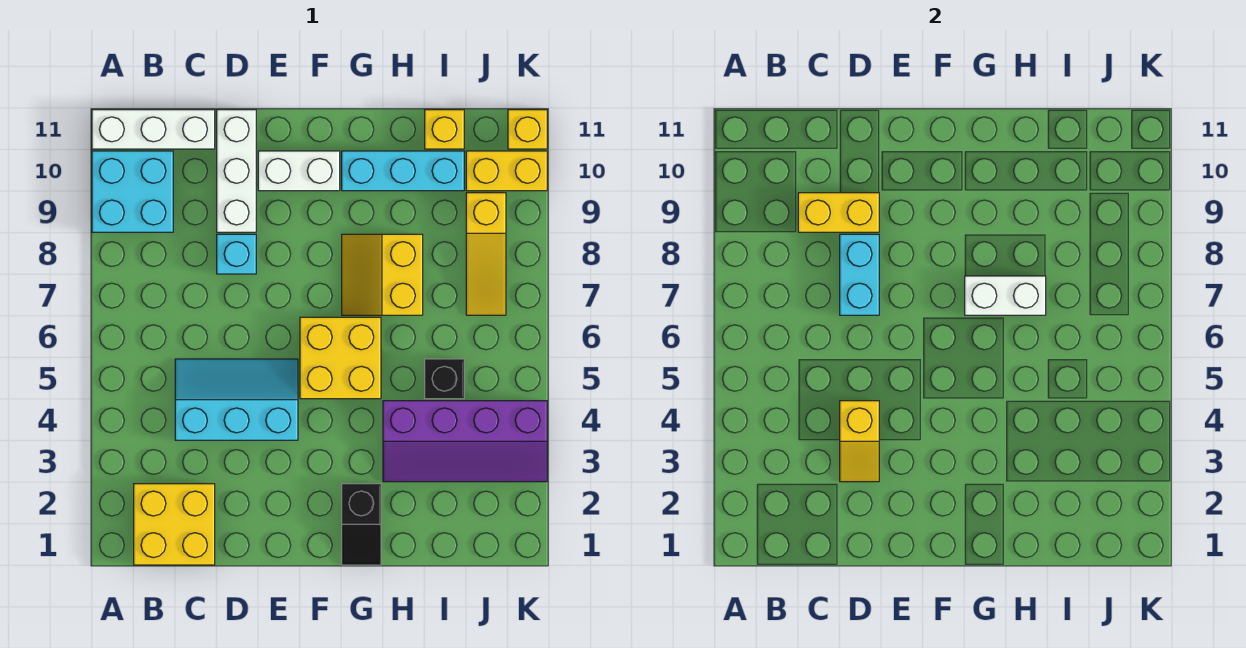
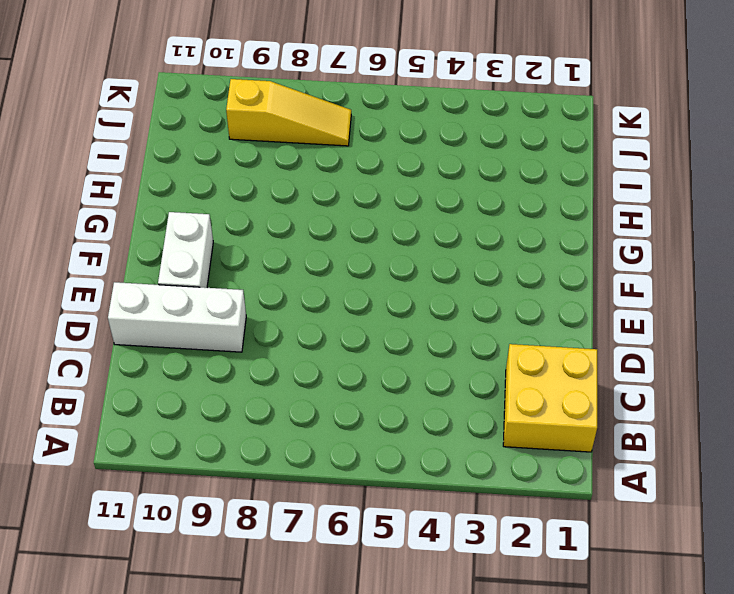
none -> cyan 2x2 brick [92,151,173,232]
none -> white 1x3 brick [92,110,215,149]
none -> cyan 2x3 slope [175,359,298,440]

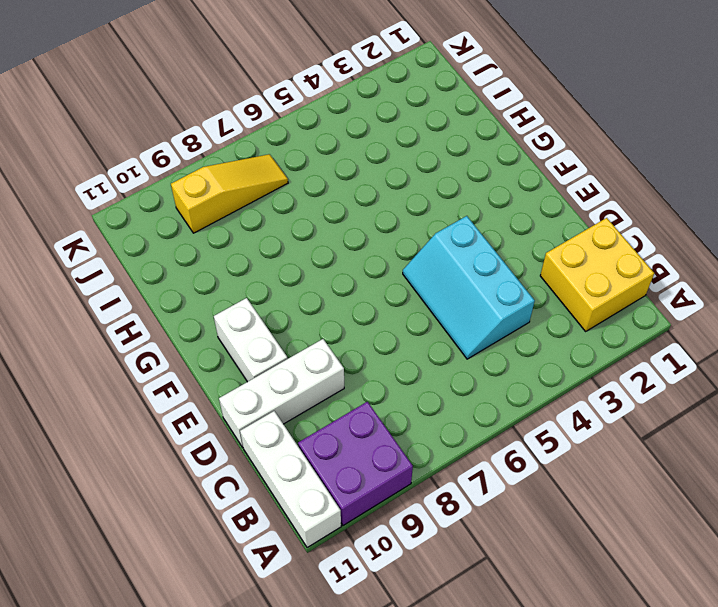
purple 2x2 brick [298,402,413,525] -> cyan 2x2 brick [92,151,173,232]
none -> cyan 1x1 brick [217,234,256,274]
none -> yellow 2x2 brick [300,317,381,399]
none -> black 1x2 slope [342,484,381,565]

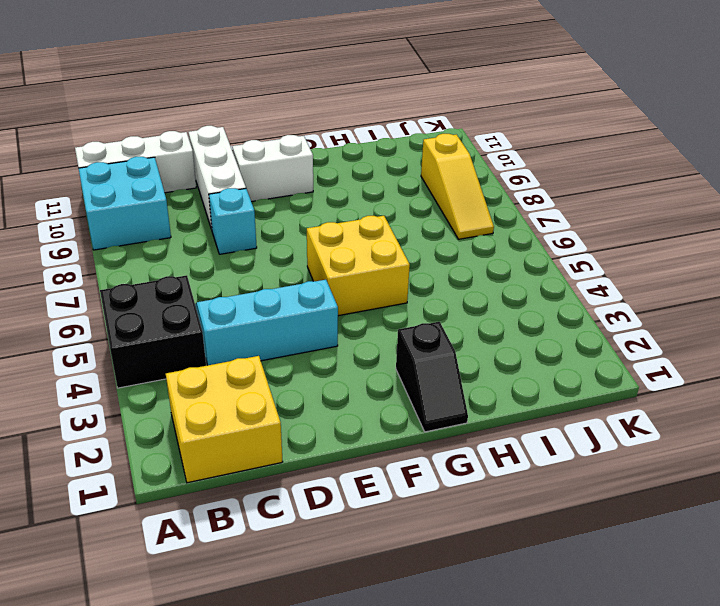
black 2x2 brick [100,275,206,388] -> none
none -> yellow 2x2 slope [342,234,423,315]
none -> cyan 1x3 brick [342,151,464,191]
none -> purple 2x4 slope [383,401,547,482]

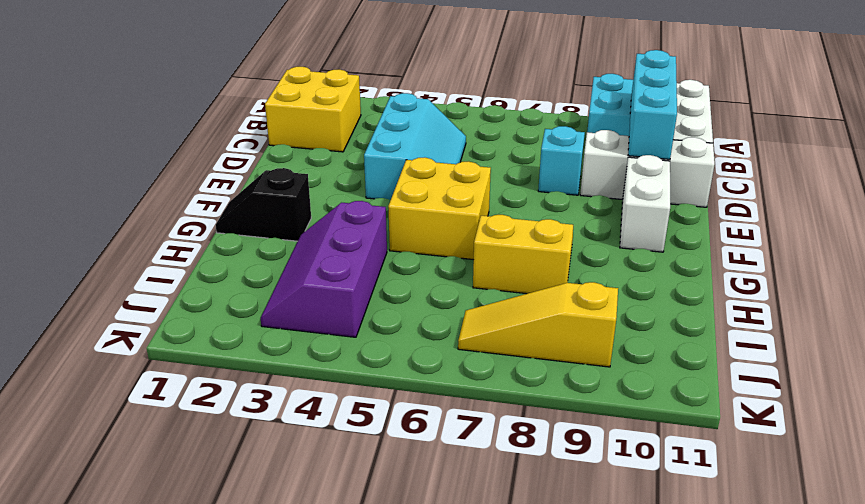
cyan 1x3 brick [628,50,677,159] -> cyan 1x3 brick moved to [342,151,464,191]
purple 2x3 slope [261,201,387,337] -> purple 2x4 slope [383,401,547,482]
none -> black 1x1 brick [425,359,464,399]
none -> yellow 1x1 brick [425,110,464,149]
none -> yellow 1x2 brick [466,151,547,191]

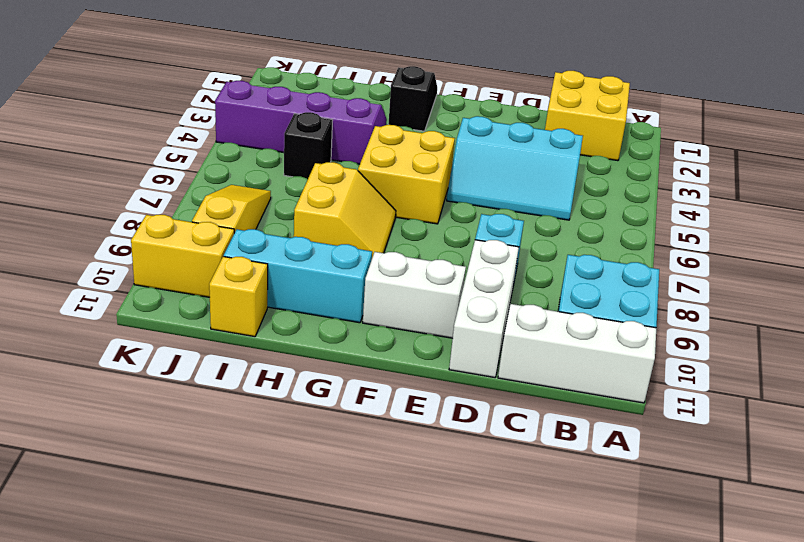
none -> yellow 1x1 brick [508,110,547,149]
none -> yellow 1x2 brick [798,193,879,232]
none -> yellow 1x2 slope [840,401,879,482]

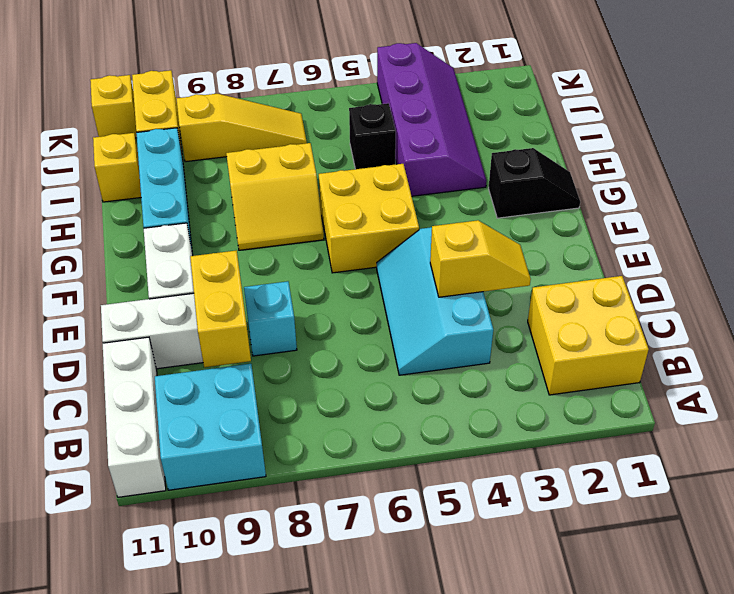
none -> cyan 1x2 brick [840,234,879,315]
none -> white 1x2 brick [965,276,1046,315]

